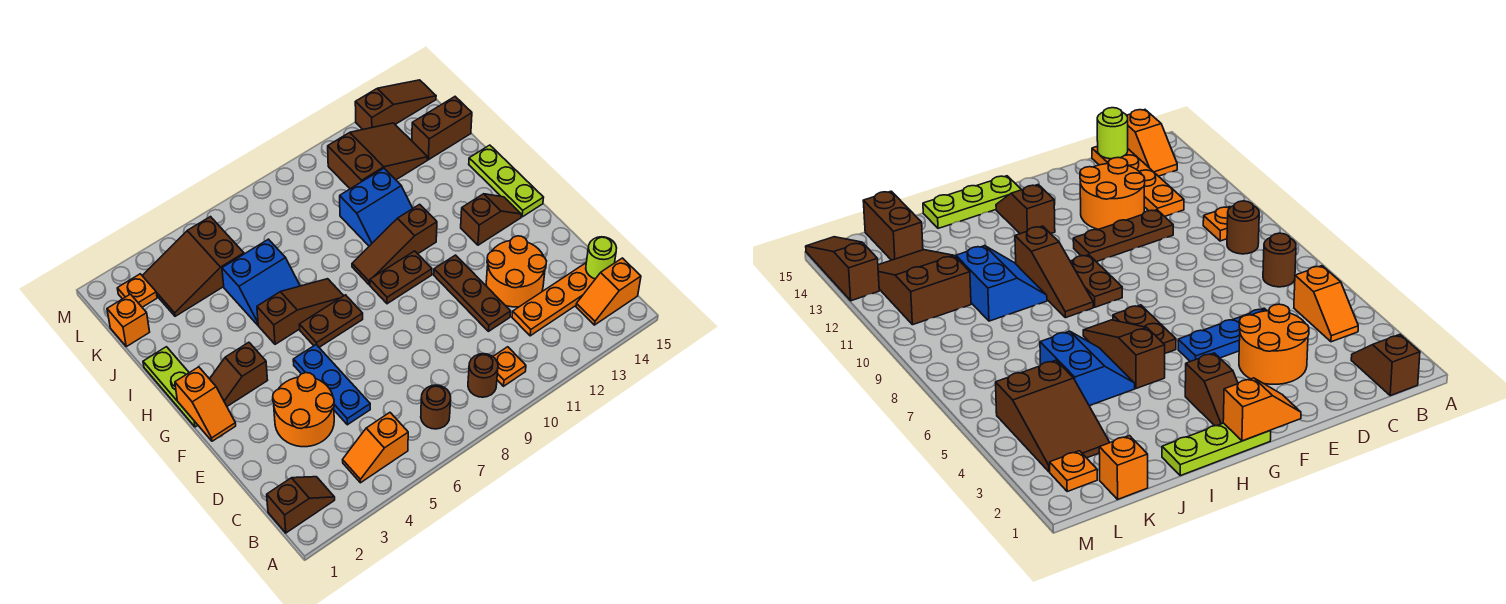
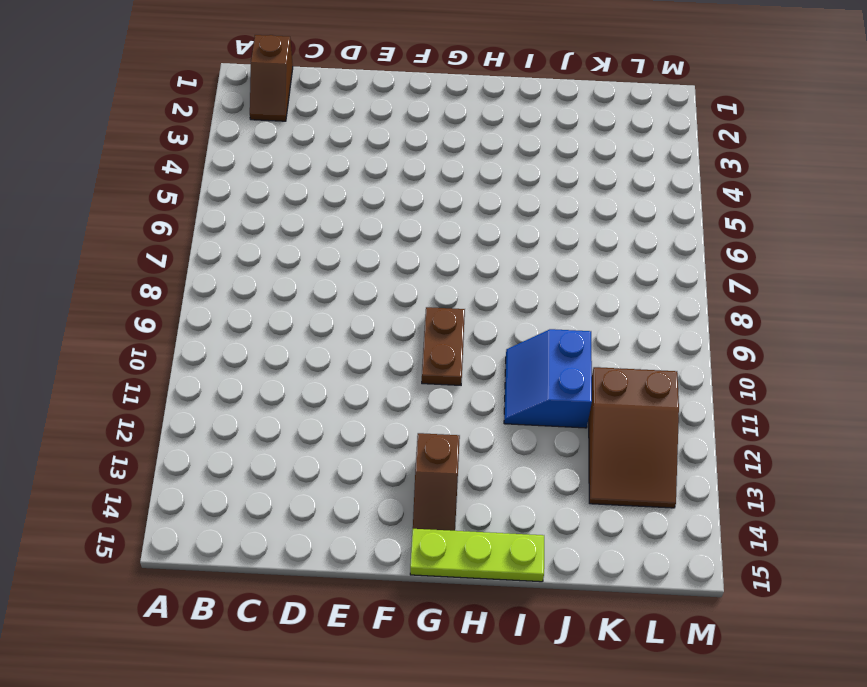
none -> orange 1x2 slope [343,413,408,483]
none -> brown 1x1 round brick [421,385,451,429]
none -> brown 1x1 round brick [468,354,498,397]

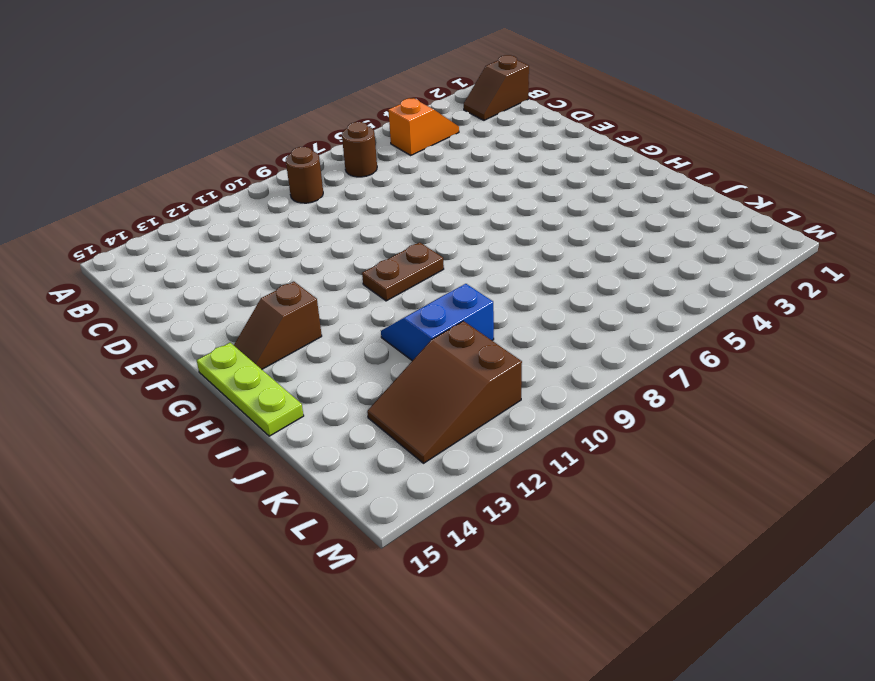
none -> orange 1x1 plate [493,347,526,386]
none -> orange 1x2 slope [576,258,641,325]
none -> orange 1x4 plate [512,263,595,336]

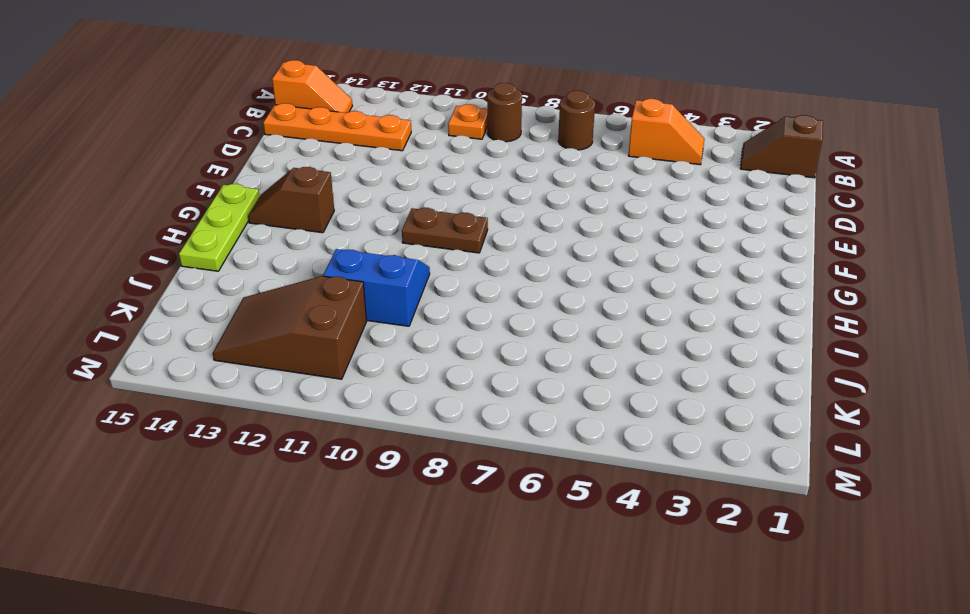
none -> orange 2x2 round brick [273,373,334,447]
none -> blue 1x3 plate [293,345,370,425]
none -> brown 1x3 plate [434,255,511,331]

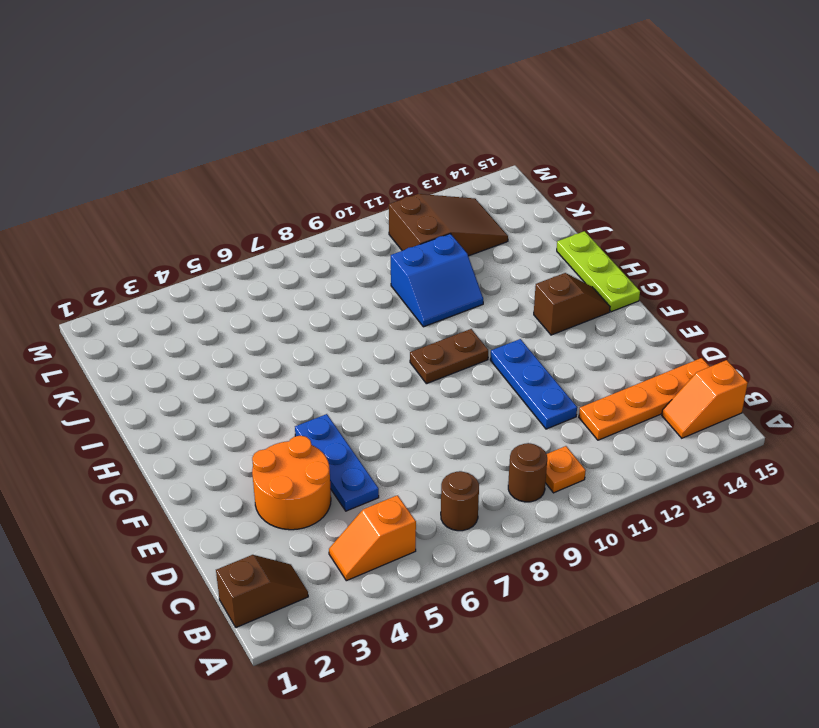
blue 1x3 plate [490,339,577,429] -> brown 1x3 plate [434,255,511,331]
none -> orange 2x2 round brick [486,236,547,307]
none -> lime 1x3 plate [143,347,198,427]
none -> brown 1x2 slope [210,342,268,406]

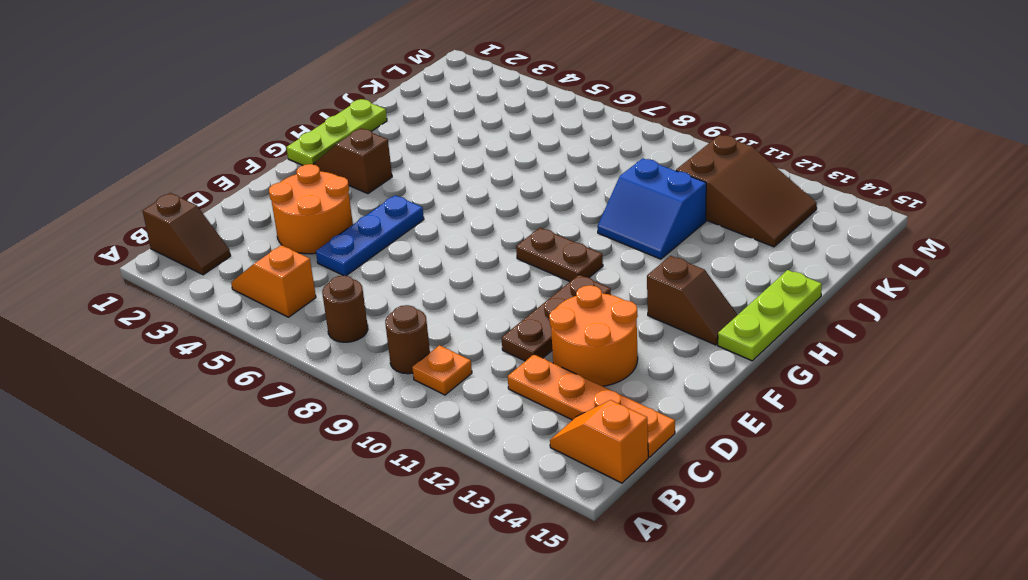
none -> brown 1x2 plate [299,295,363,347]
none -> brown 1x3 slope [257,279,344,344]
none -> brown 1x3 slope [352,204,437,285]

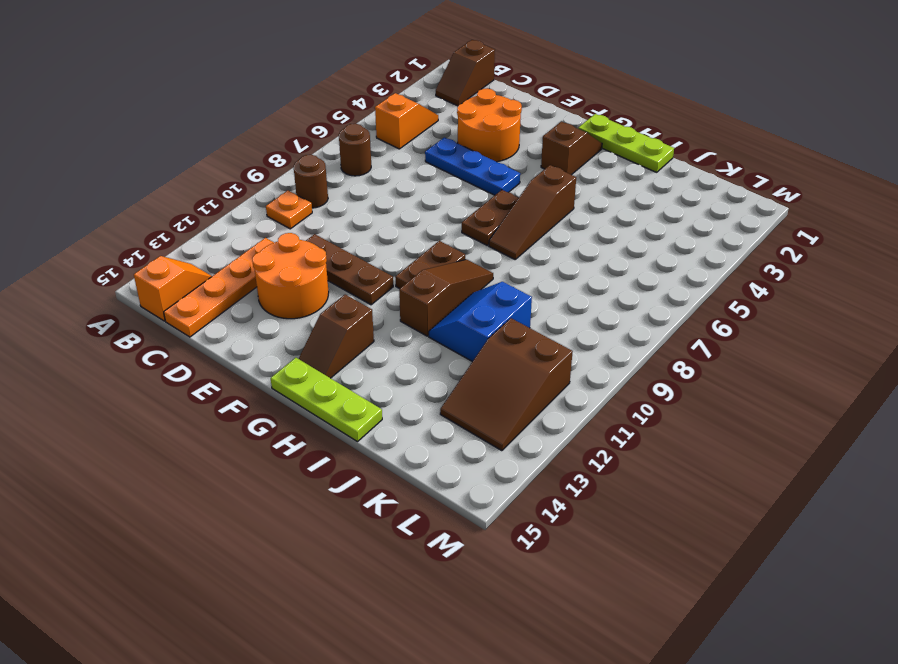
none -> blue 2x2 slope [222,239,300,325]
none -> orange 1x1 brick [107,294,150,347]
none -> brown 2x3 slope [142,217,244,316]

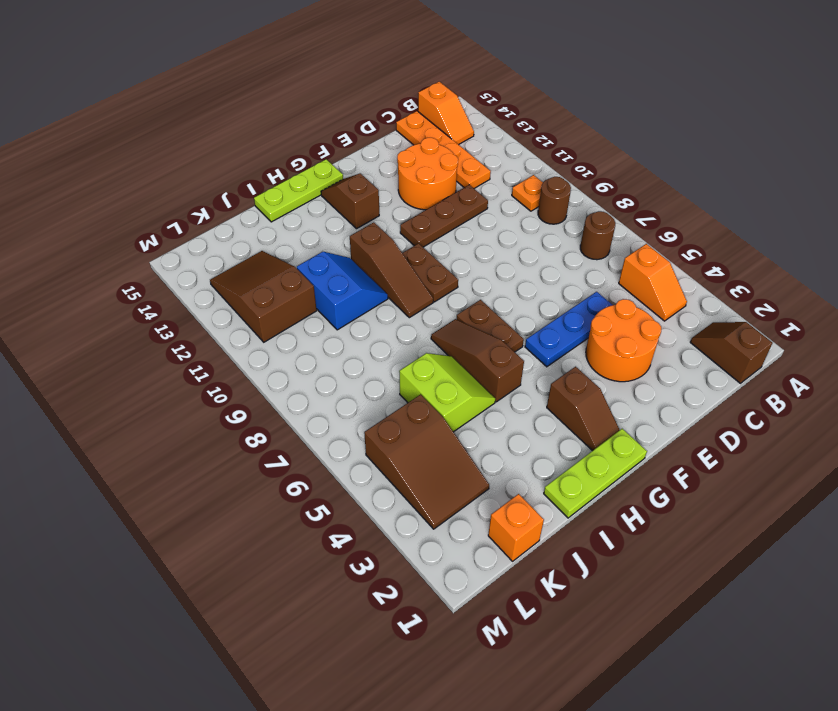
lime 2x2 slope [399,353,495,432] -> blue 2x2 slope [222,239,300,325]
none -> brown 1x2 brick [412,97,472,160]
none -> orange 1x1 plate [117,274,157,307]
none -> brown 1x3 slope [355,80,436,129]

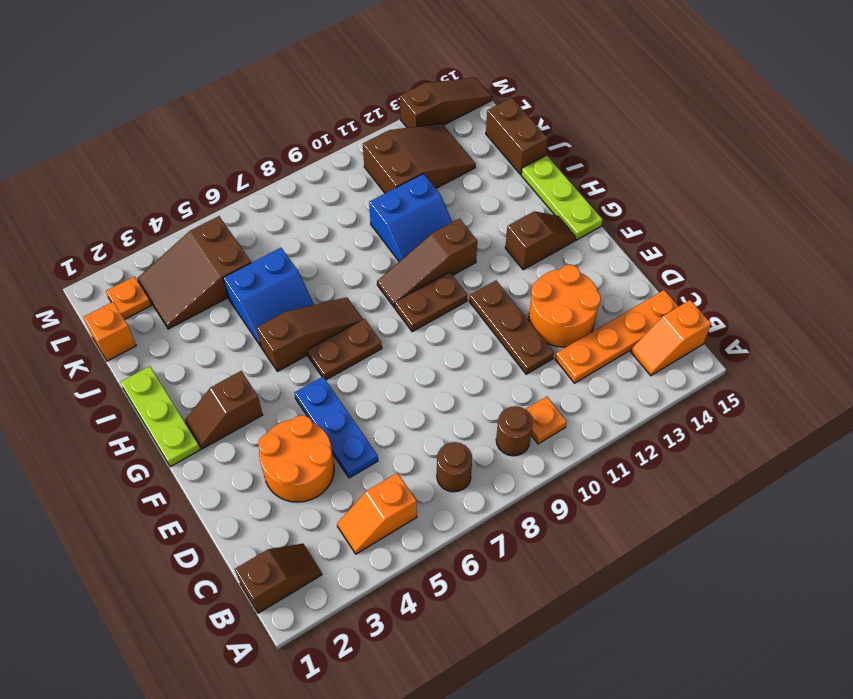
brown 1x2 brick [486,98,548,174] -> brown 1x2 brick turned to [412,97,472,160]
none -> lime 1x1 round brick [586,237,617,279]
none -> orange 1x2 slope [175,367,236,441]

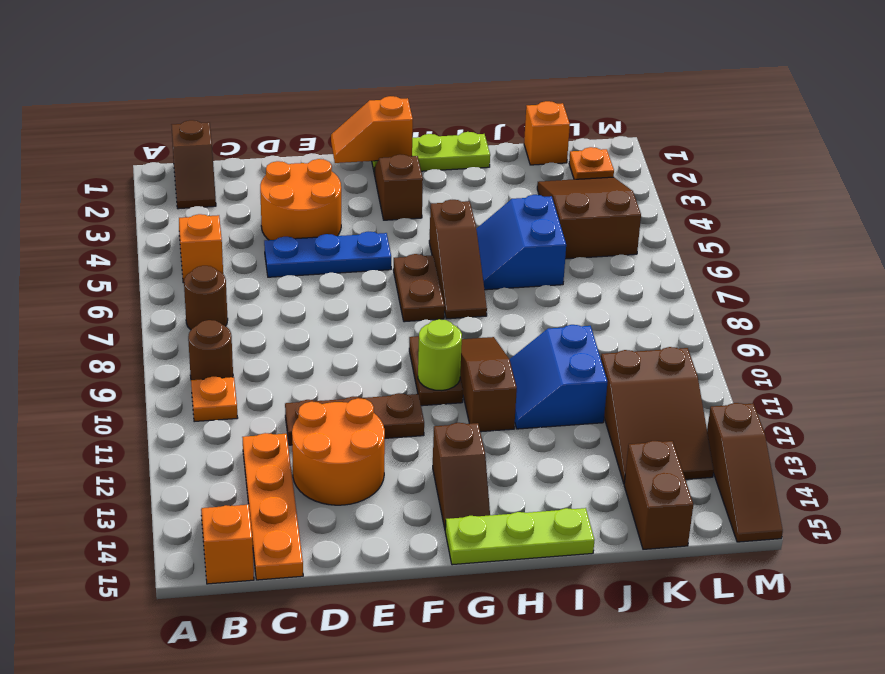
lime 1x1 round brick [418,319,462,391] -> lime 1x1 round brick moved to [586,237,617,279]

